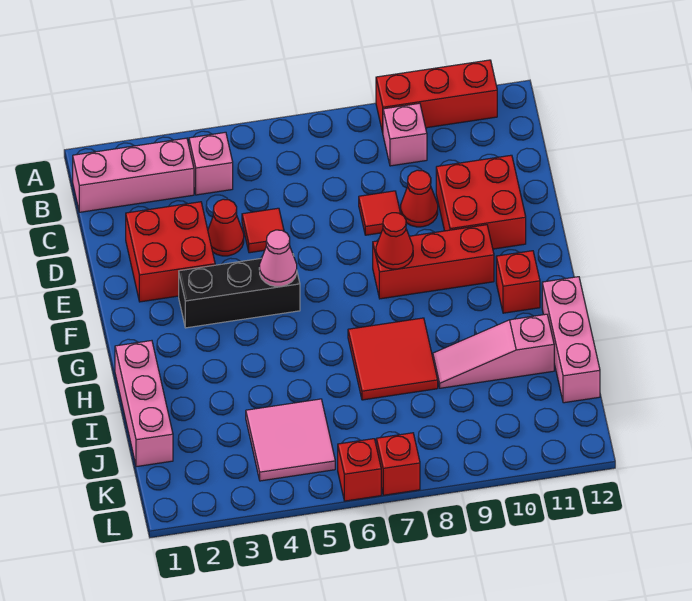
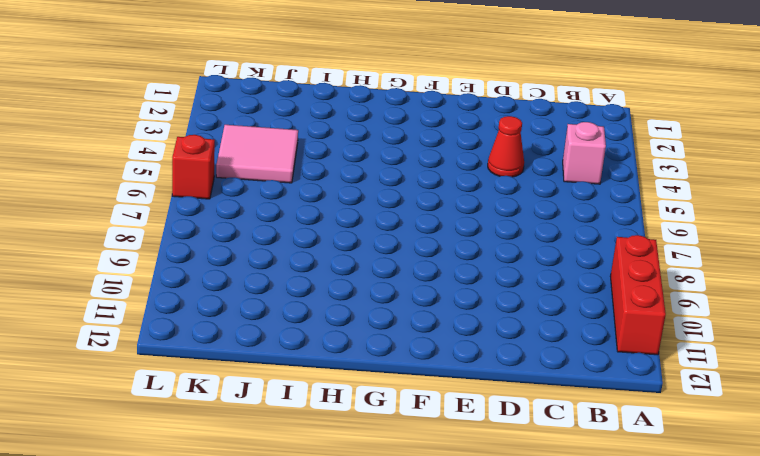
none -> pink 1x3 brick [73,138,194,212]
none -> pink 1x1 brick [383,103,427,166]
none -> red 2x2 brick [126,202,215,302]

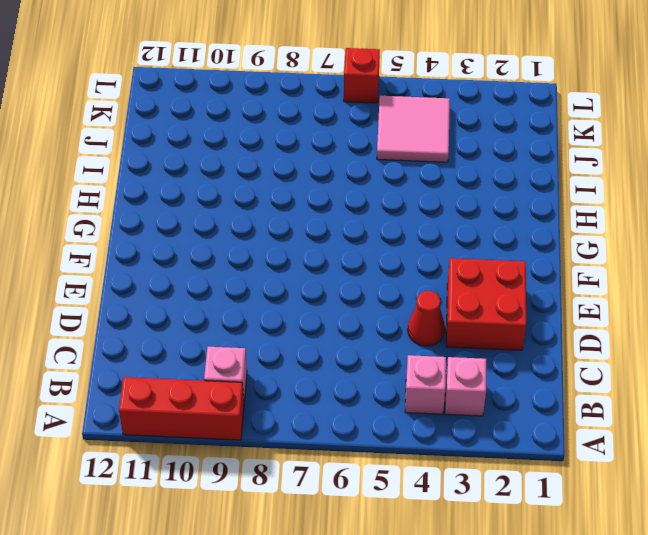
pink 1x1 brick [445,357,486,416] -> pink 1x3 brick [73,138,194,212]
none -> red 1x1 tile [242,208,284,253]
none -> red 1x1 tile [359,191,401,235]
none -> red 1x1 cone [401,170,438,227]

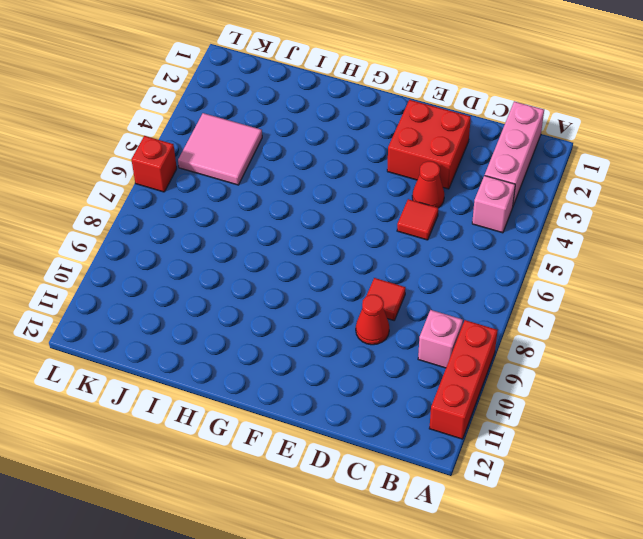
none -> red 2x2 brick [436,155,526,249]
none -> black 1x3 brick [179,258,300,328]
none -> red 1x3 brick [373,225,494,299]

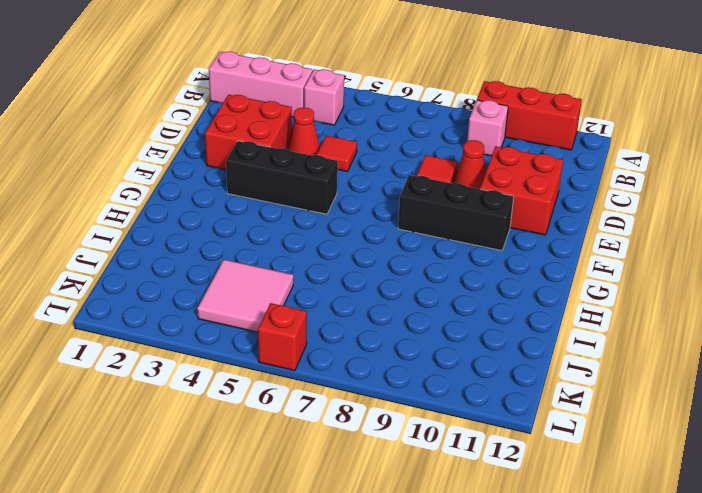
black 1x3 brick [398,175,514,251] -> red 1x3 brick [373,225,494,299]
none -> red 1x1 brick [496,251,540,313]
none -> pink 1x3 brick [115,341,173,467]
none -> red 2x2 tile [348,318,438,400]

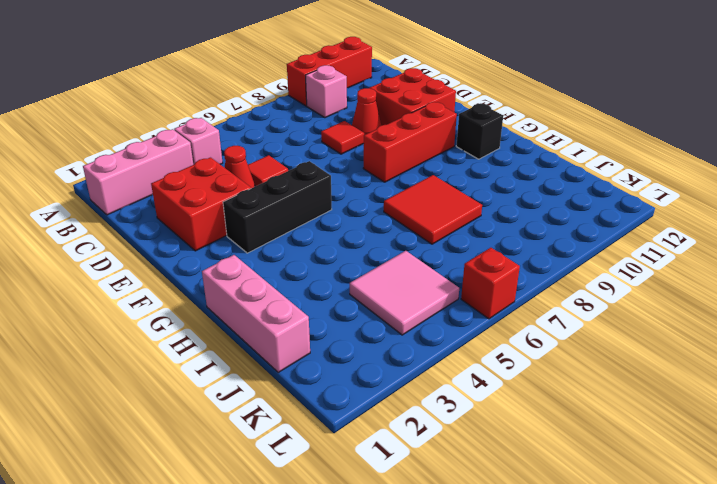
black 1x1 brick [456,104,503,159] -> red 1x1 brick [496,251,540,313]
none -> pink 1x3 brick [542,277,600,403]
none -> pink 1x3 slope [433,314,554,388]
none -> red 1x1 brick [376,433,420,495]

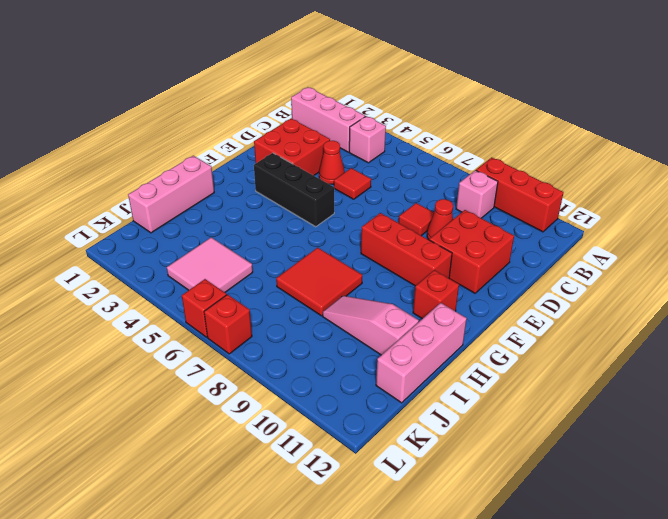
none -> pink 1x1 cone [259,230,297,286]
none -> red 1x1 cone [376,213,413,269]

